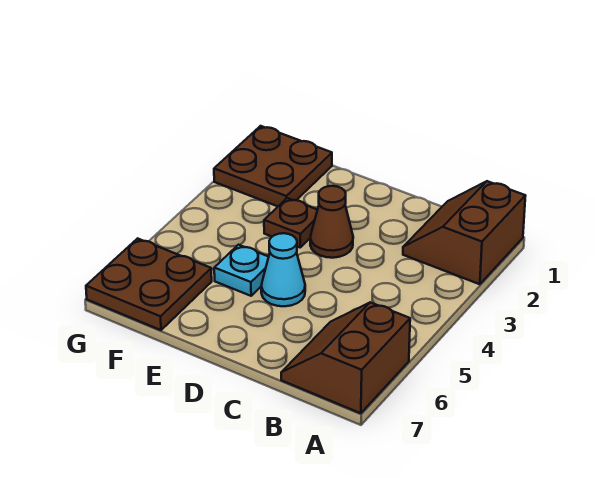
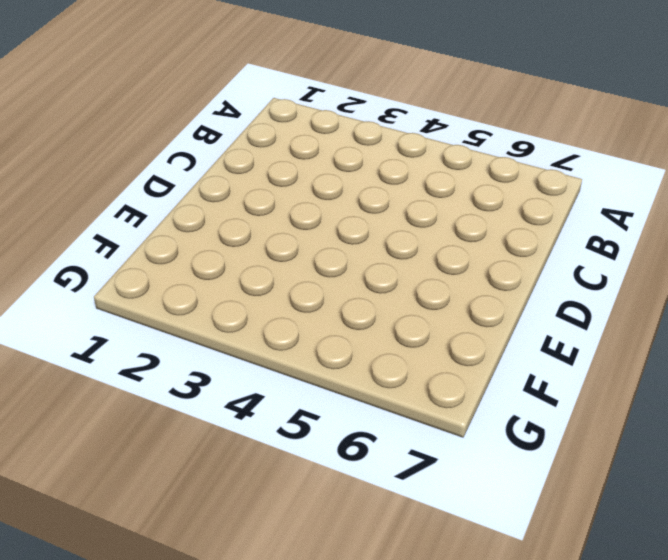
none -> brown 2x2 slope [403,181,525,284]
none -> brown 2x2 slope [281,302,410,413]

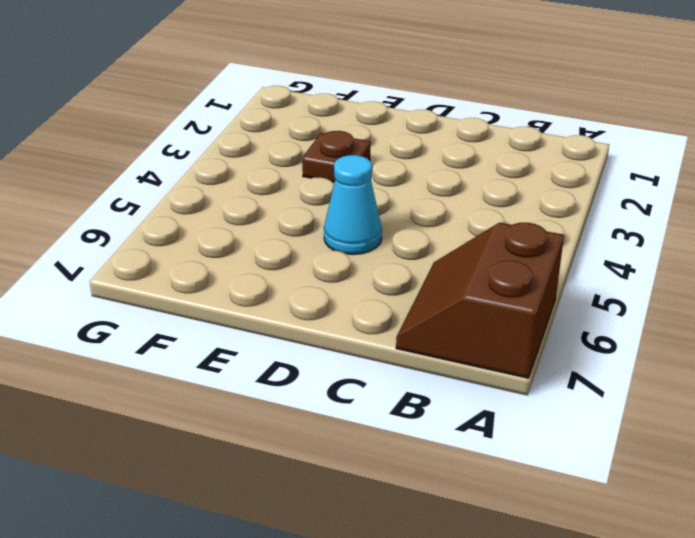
none -> brown 2x2 slope [403,181,525,284]
none -> brown 1x1 cone [310,186,353,258]

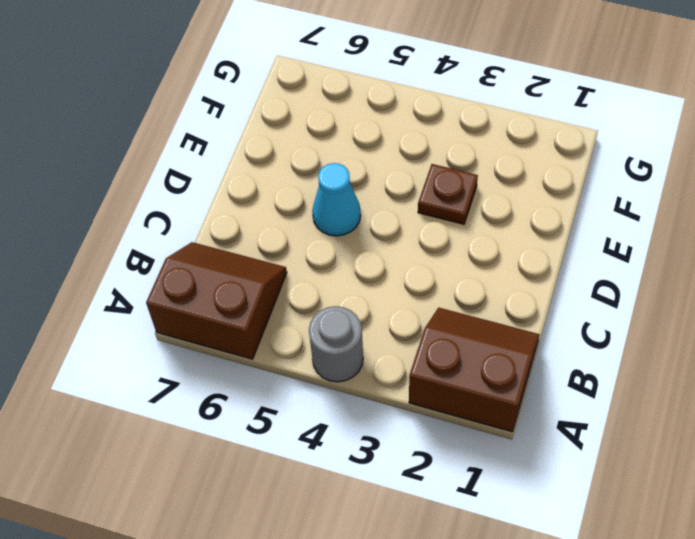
grey 1x1 round brick [309,306,363,382] -> none
none -> brown 1x1 cone [310,186,353,258]
none -> cyan 1x1 plate [214,245,269,296]

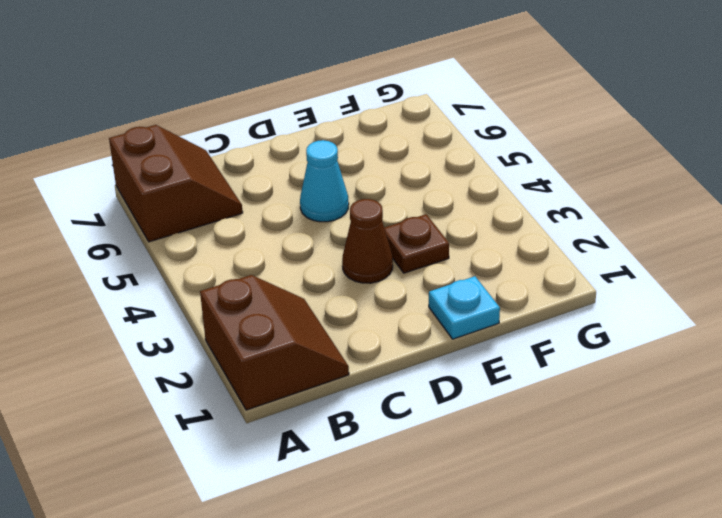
cyan 1x1 plate [429,276,500,339] -> cyan 1x1 plate moved to [214,245,269,296]
none -> brown 2x2 plate [214,126,332,206]
none -> brown 2x2 plate [86,238,212,330]

